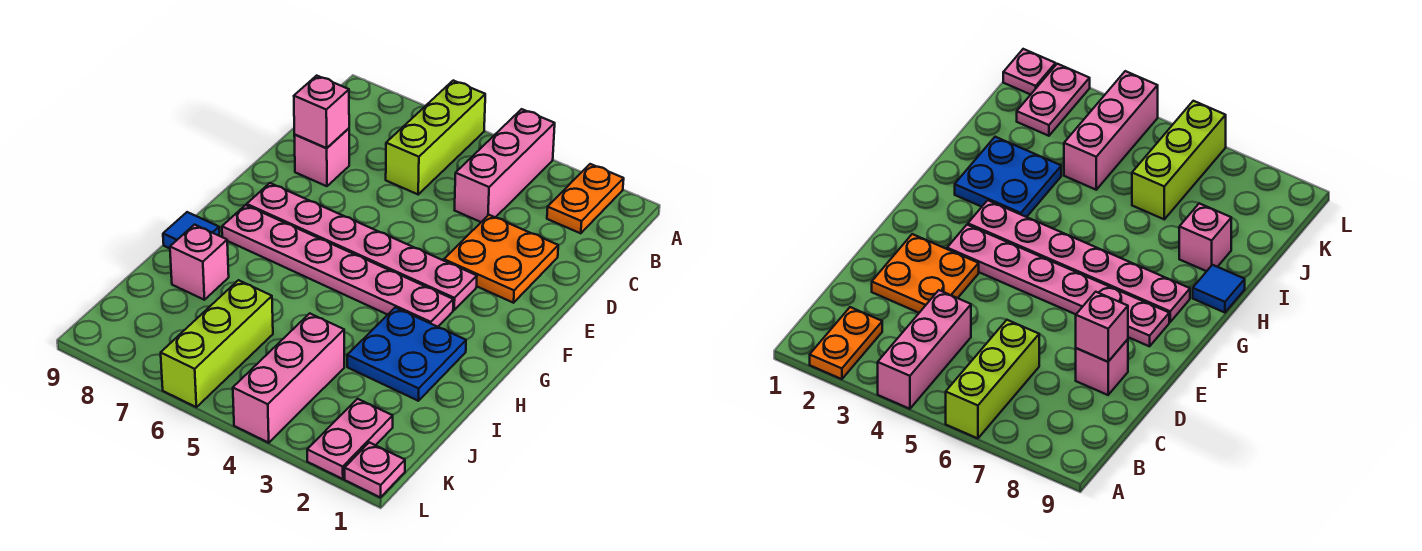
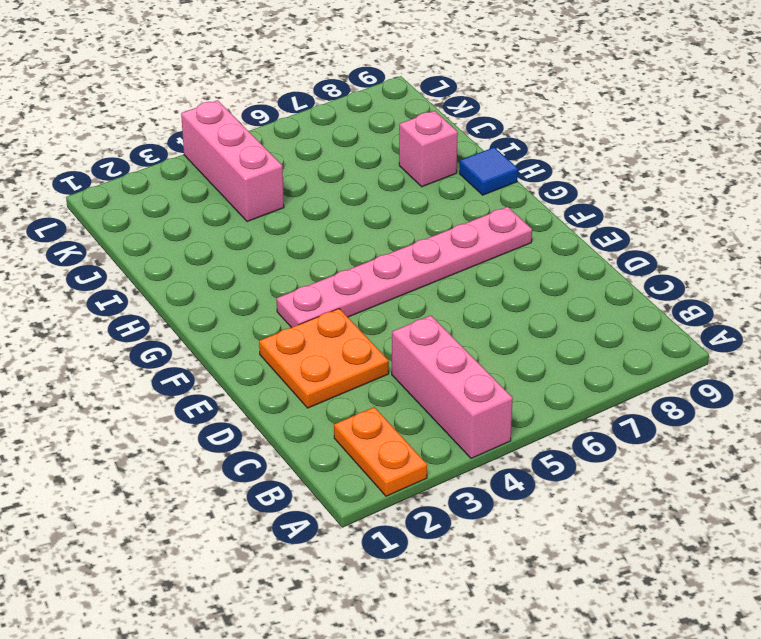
none -> lime 1x3 brick [386,81,485,194]
none -> pink 1x1 brick [294,128,349,186]
none -> pink 1x6 plate [222,205,453,327]

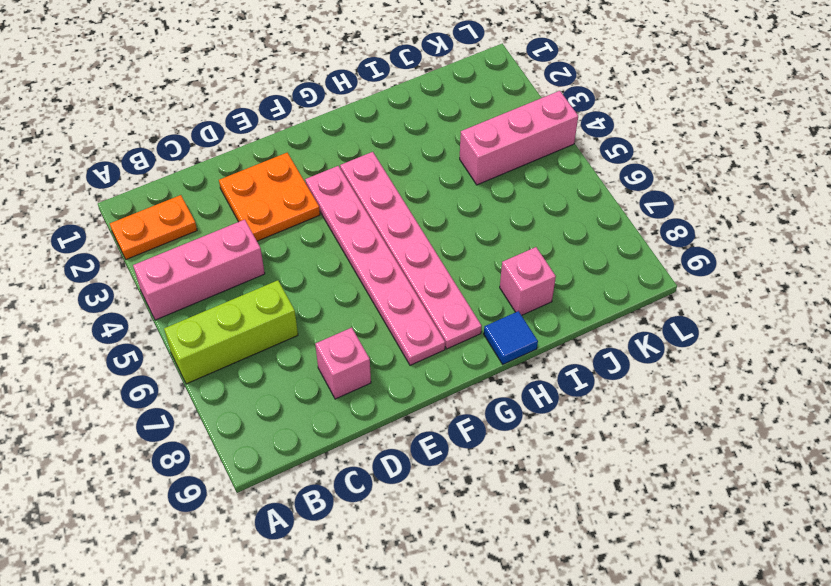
none -> blue 2x2 plate [347,307,466,401]
none -> lime 1x3 brick [161,280,273,407]
none -> pink 1x2 plate [307,399,393,479]

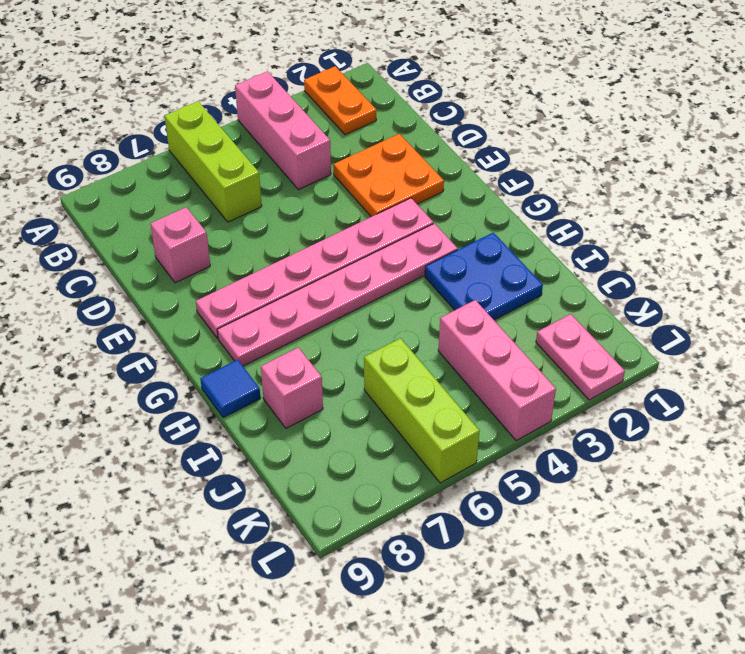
none -> pink 1x1 plate [345,442,405,498]
none -> pink 1x1 brick [294,76,349,148]

